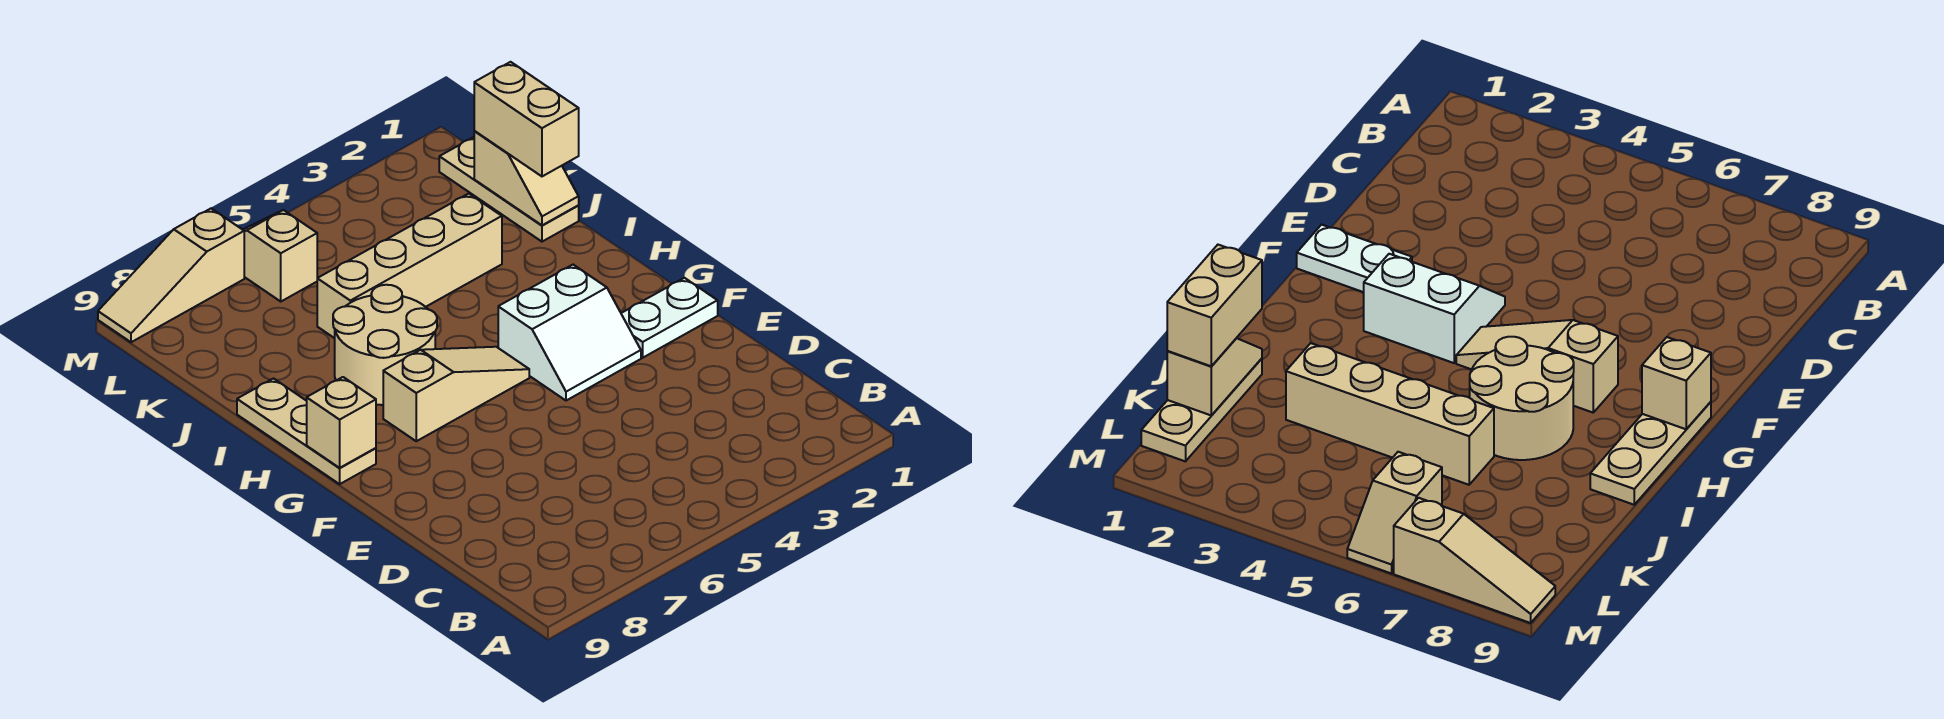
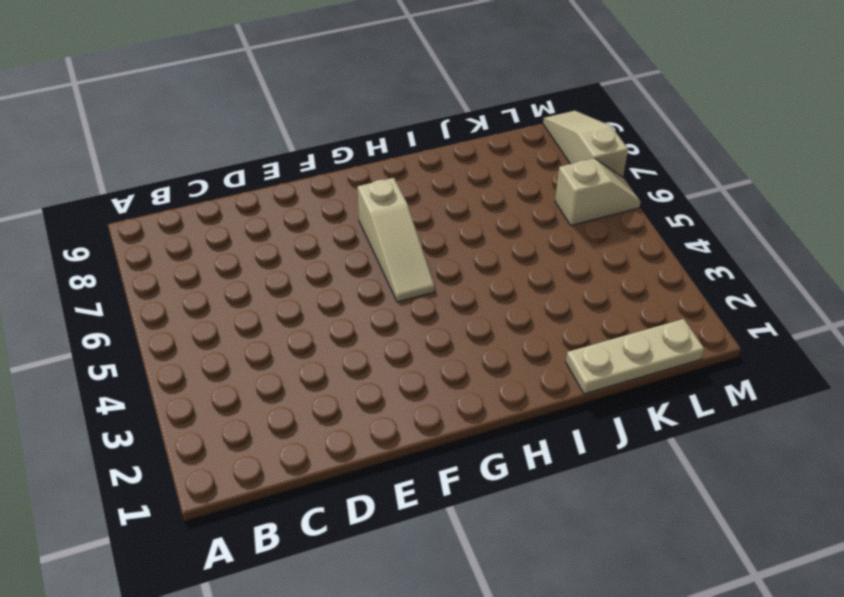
none -> white 1x2 plate [621,278,718,358]
none -> white 2x2 slope [498,265,641,401]
none -> tan 1x3 plate [237,379,376,484]

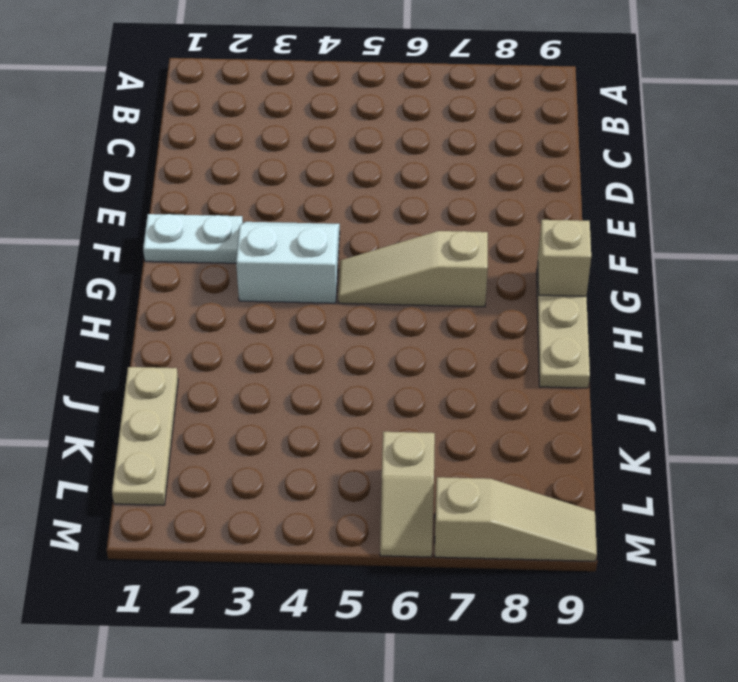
none -> tan 2x2 round brick [333,285,437,405]
none -> tan 1x4 brick [317,194,502,338]
none -> tan 1x2 slope [474,131,579,225]

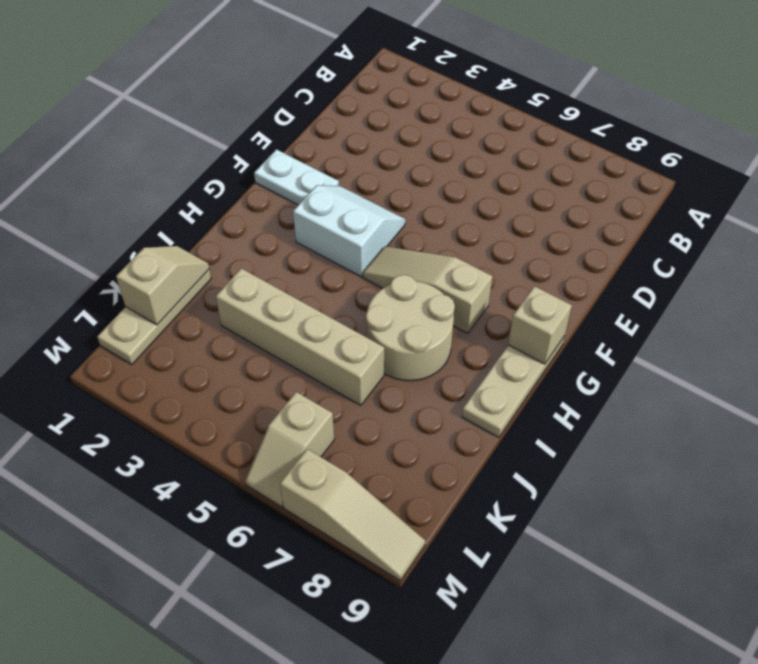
none -> tan 1x2 brick [474,62,579,176]

